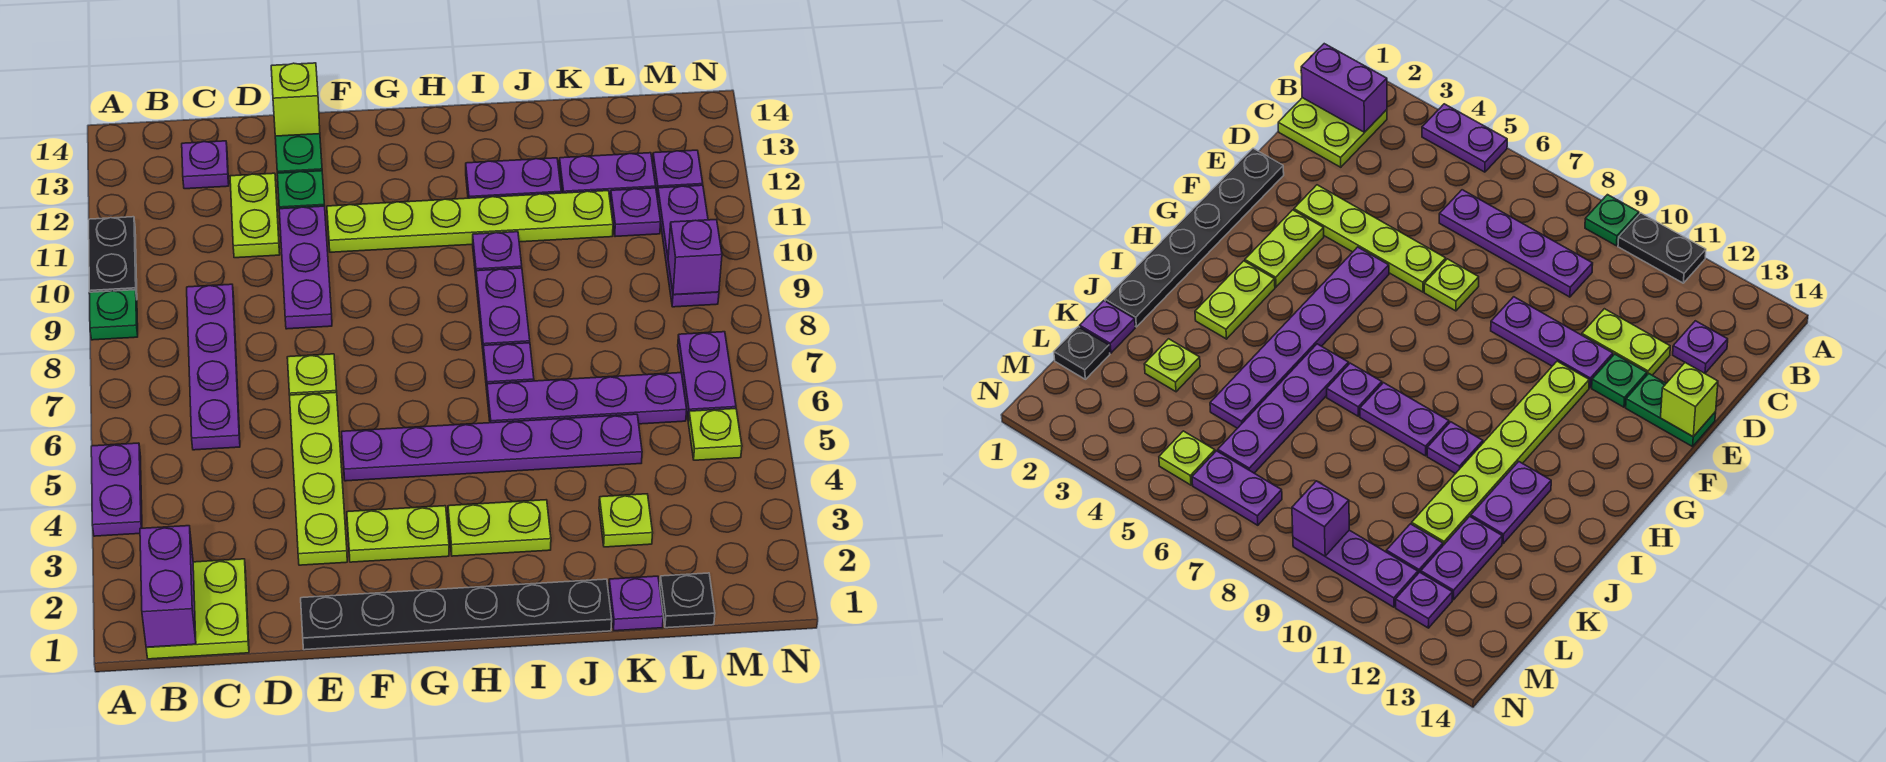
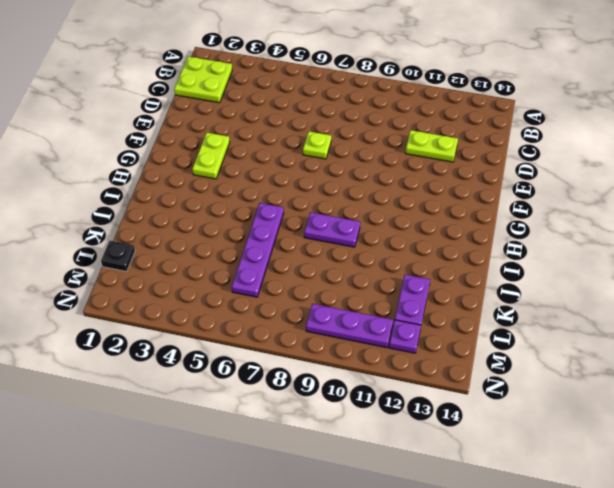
none -> purple 1x2 plate [91,443,142,536]
none -> green 1x1 plate [89,290,138,340]
none -> black 1x2 plate [89,217,137,297]
none -> purple 1x4 plate [187,284,240,450]

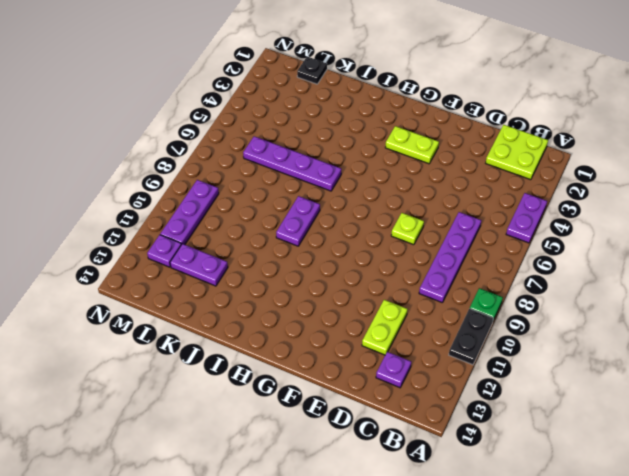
none -> black 1x6 plate [301,579,612,650]
none -> lime 1x4 plate [290,392,347,565]
none -> purple 1x3 plate [279,206,332,329]
none -> green 1x1 plate [277,171,325,209]

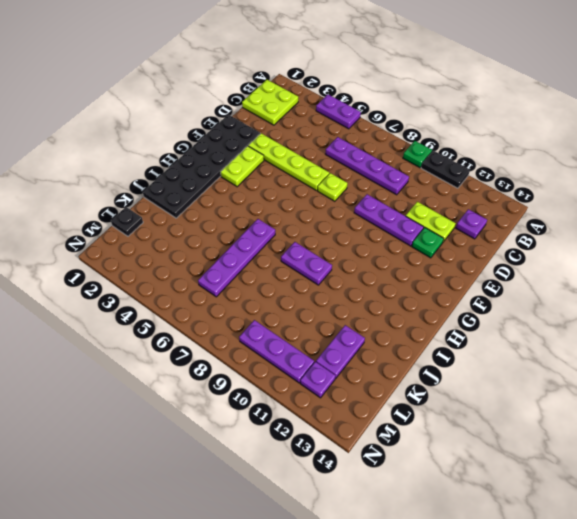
black 2x6 plate [143,114,260,218] -> black 1x6 plate [301,579,612,650]
none -> green 1x2 plate [275,134,322,173]
none -> purple 1x6 plate [342,414,642,481]
none -> lime 1x6 plate [327,191,613,252]
none -> lime 1x2 plate [448,500,551,556]

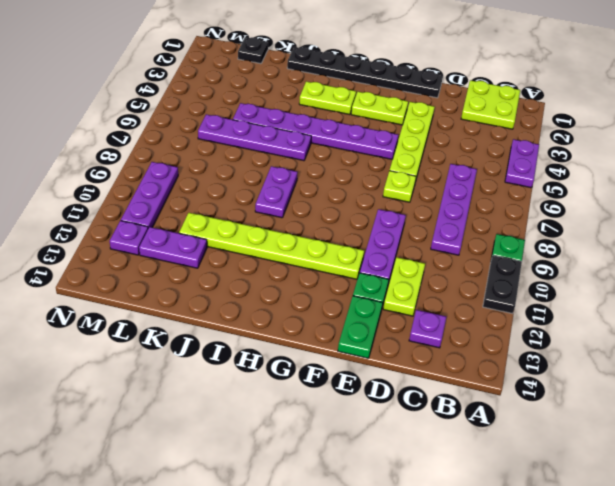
none -> purple 1x1 plate [483,343,534,390]
none -> purple 1x1 plate [473,232,522,276]
none -> purple 1x2 plate [466,158,561,198]
none -> purple 1x1 plate [609,576,663,631]

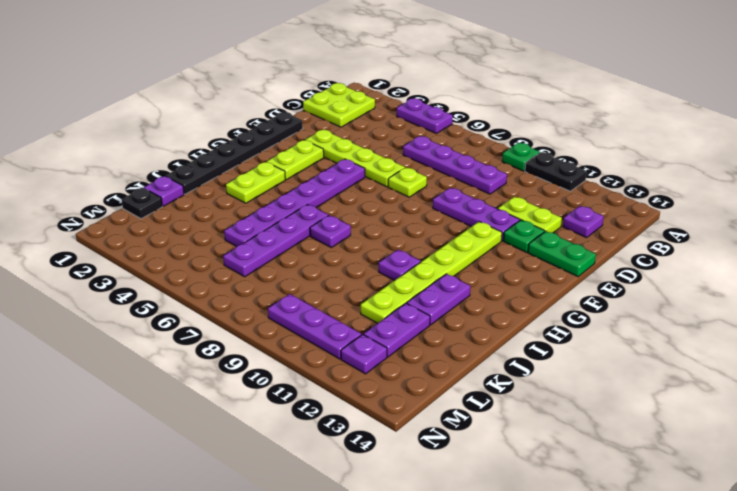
none -> purple 1x2 plate [476,268,530,348]
none -> lime 1x1 plate [599,494,653,547]
none -> purple 1x1 plate [610,188,661,237]
none -> lime 1x1 plate [688,409,742,460]

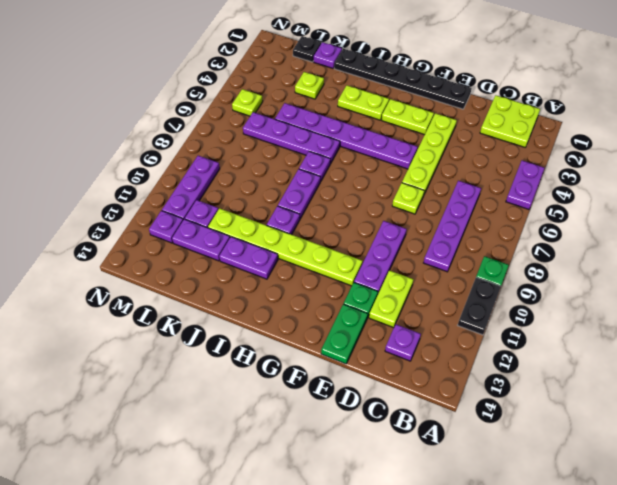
none -> purple 1x2 plate [678,332,736,421]
none -> purple 1x2 brick [140,526,196,648]
none -> lime 1x1 brick [271,63,320,136]
none -> purple 1x1 brick [668,220,722,295]

